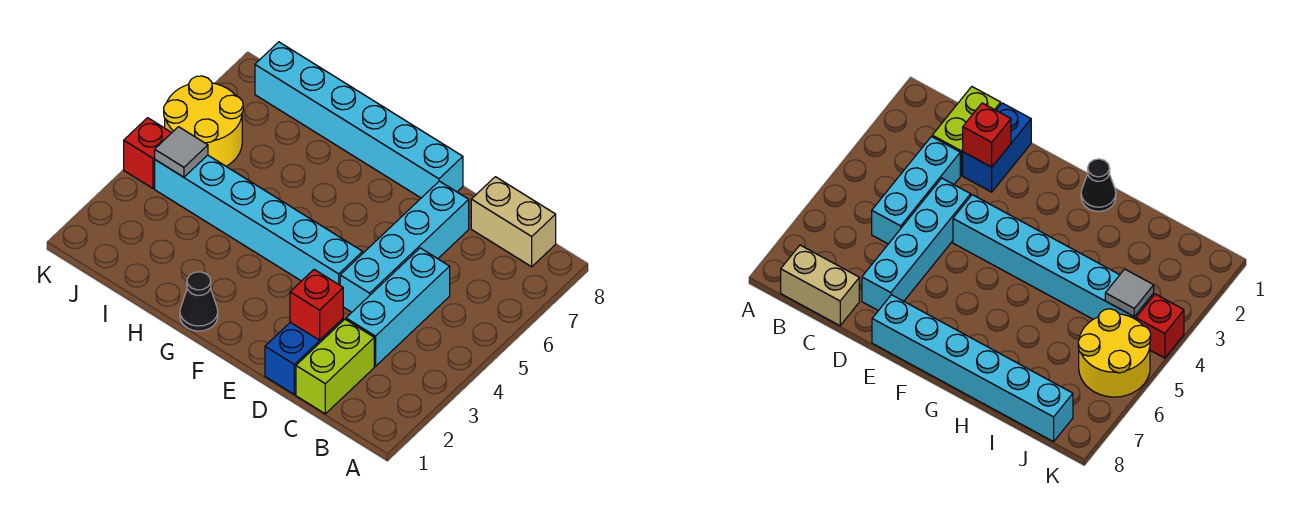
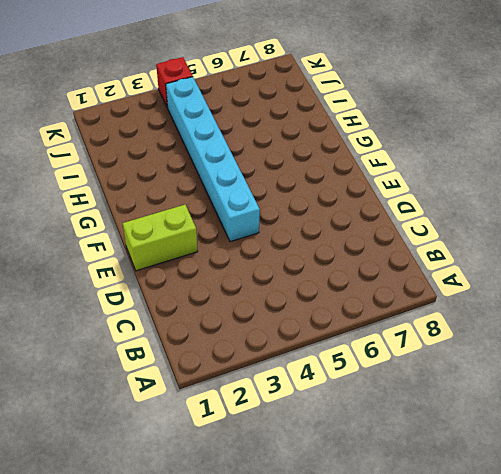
lime 1x2 brick [123,205,198,271] -> lime 1x2 brick moved to [296,319,374,414]
none -> tan 1x2 brick [471,177,556,267]
none -> cyan 1x3 brick [346,248,450,366]
none -> blue 1x2 brick [265,319,343,394]

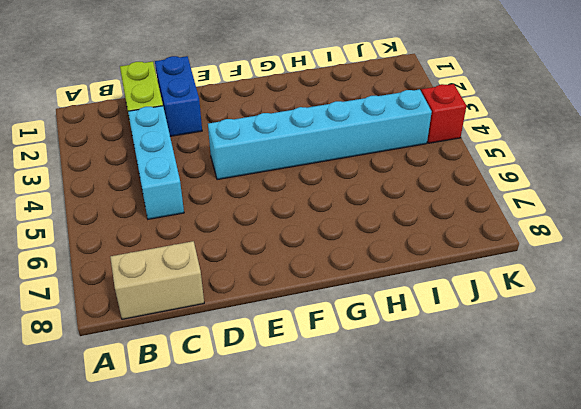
none -> cyan 1x4 brick [340,181,469,312]
none -> cyan 1x6 brick [255,42,463,198]
none -> black 1x1 cone [180,272,218,331]

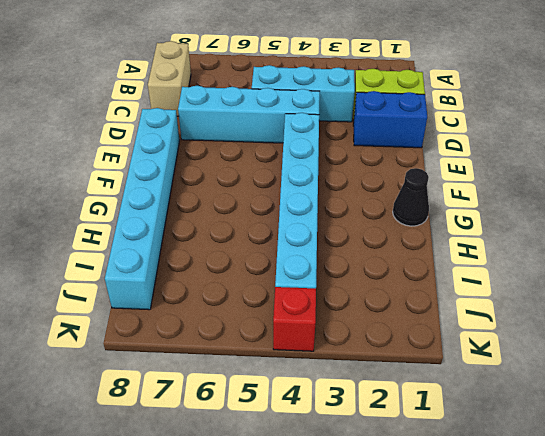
none -> yellow 2x2 round brick [164,76,243,166]
none -> red 1x1 brick [290,270,343,340]
none -> grey 1x1 tile [155,127,208,177]

